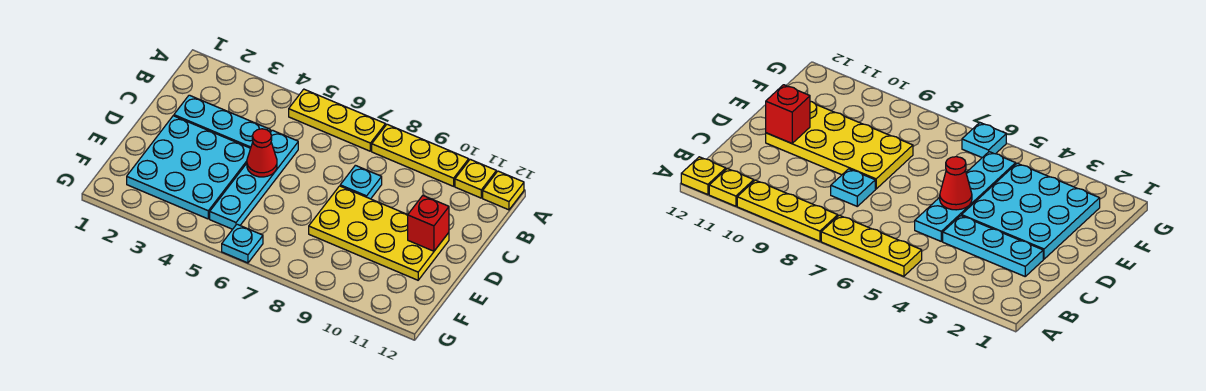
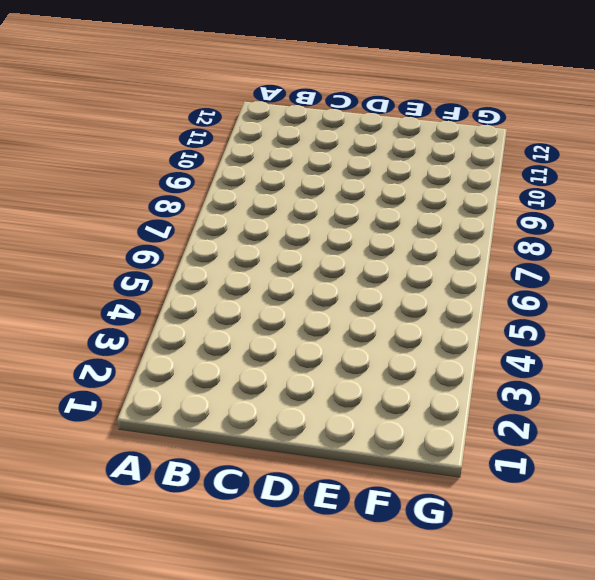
none -> yellow 1x3 plate [289,89,386,151]
none -> yellow 1x3 plate [372,124,469,186]
none -> yellow 1x1 plate [455,159,496,198]

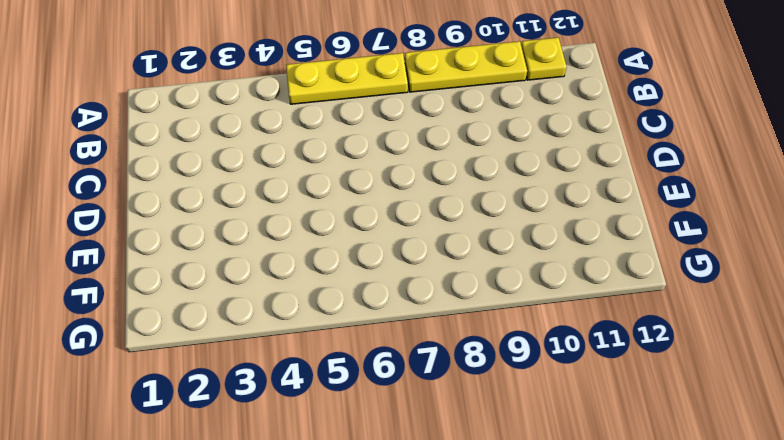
none -> yellow 1x1 plate [483,171,524,210]
none -> cyan 1x3 plate [174,95,271,148]
none -> cyan 1x4 plate [210,130,298,229]

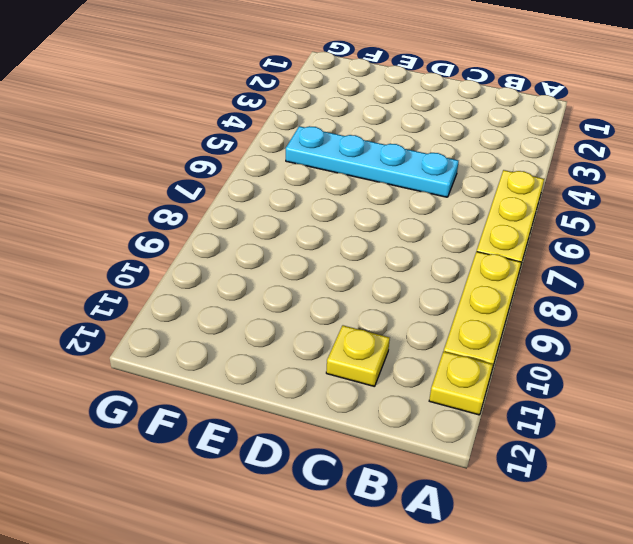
yellow 1x1 plate [326,325,390,387] -> yellow 1x1 plate moved to [483,171,524,210]
none -> cyan 1x3 plate [174,95,271,148]
none -> cyan 1x1 plate [340,165,382,199]
none -> cyan 3x3 plate [127,116,251,219]

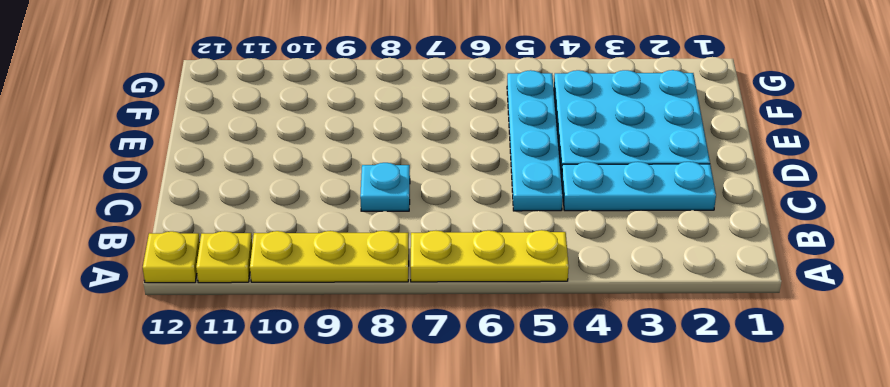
none -> yellow 2x4 plate [309,186,449,280]
none -> cyan 1x1 plate [222,224,263,263]
none -> red 1x1 cone [247,129,277,177]

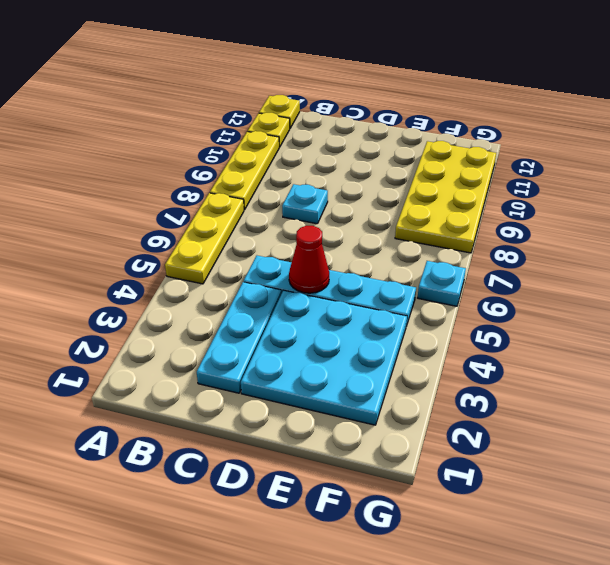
yellow 2x4 plate [395,141,496,253] -> yellow 2x4 plate moved to [309,186,449,280]
none -> red 1x1 brick [408,196,449,251]

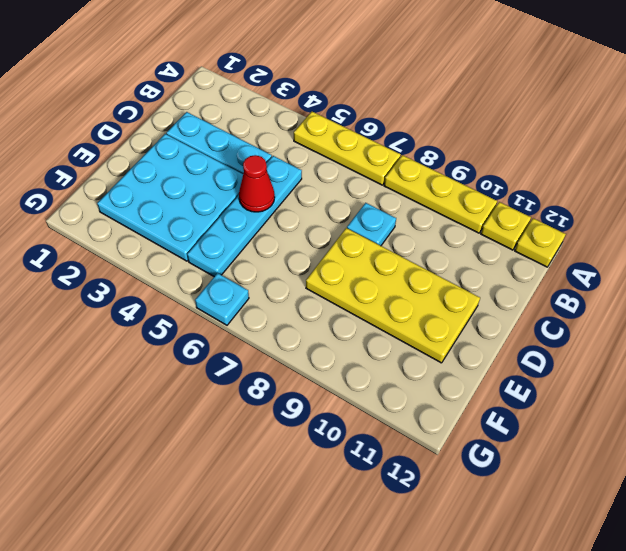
none -> red 1x1 brick [408,196,449,251]

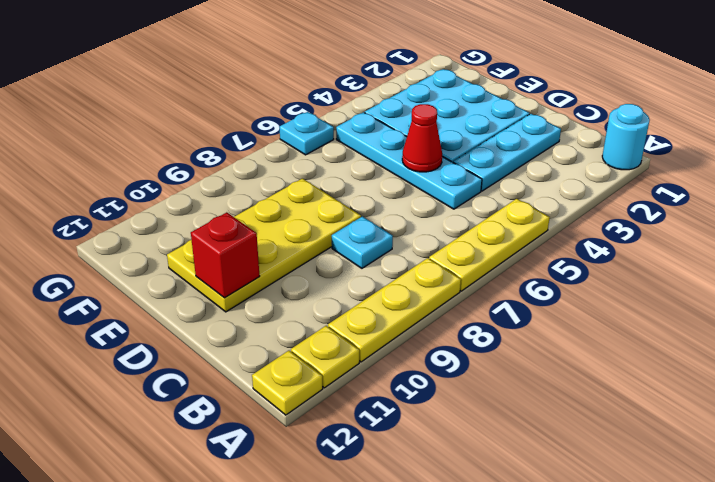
cyan 1x1 round brick [602,104,649,170] -> none

